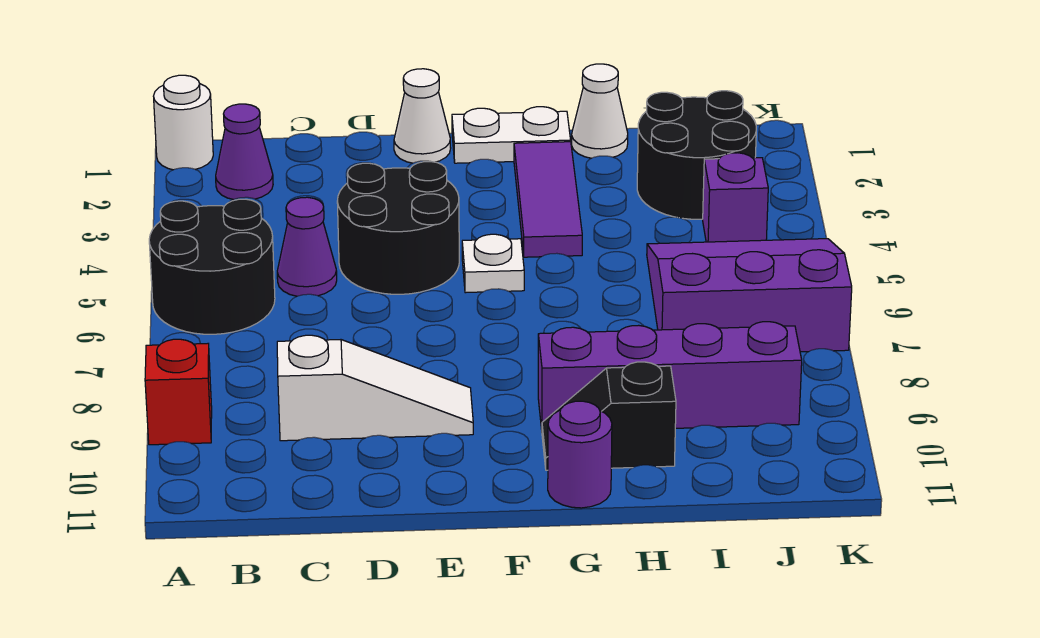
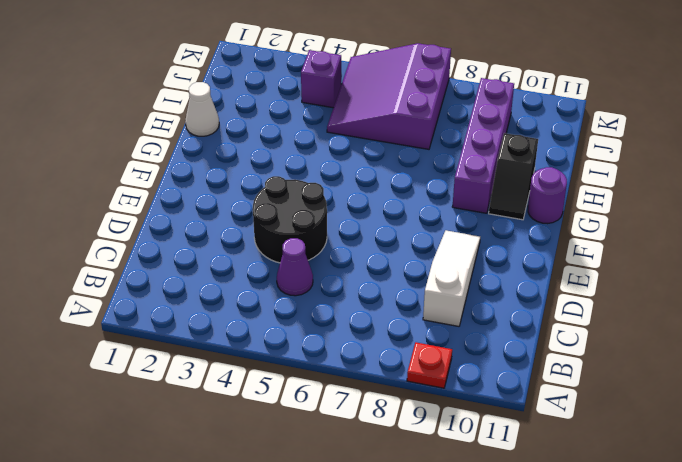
red 1x1 plate [407,342,452,388] -> red 1x1 brick [145,339,212,445]
none -> white 1x1 round brick [154,75,213,170]
none -> black 2x2 round brick [149,199,275,334]
none -> purple 1x1 cone [216,104,273,200]

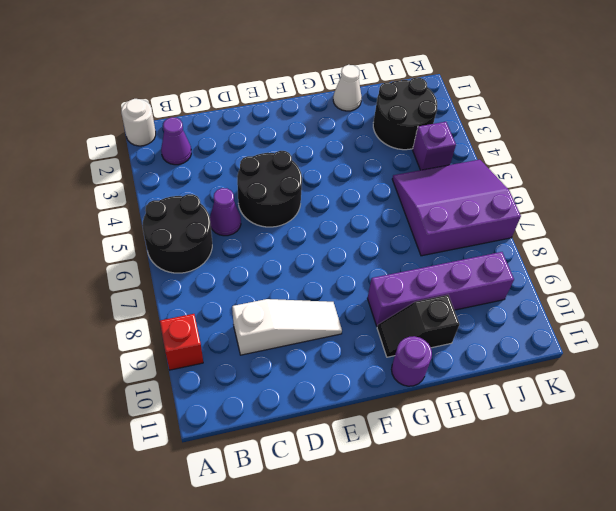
none -> white 1x1 cone [394,69,451,163]
none -> white 1x2 plate [452,107,571,163]
none -> white 1x1 plate [462,234,524,293]

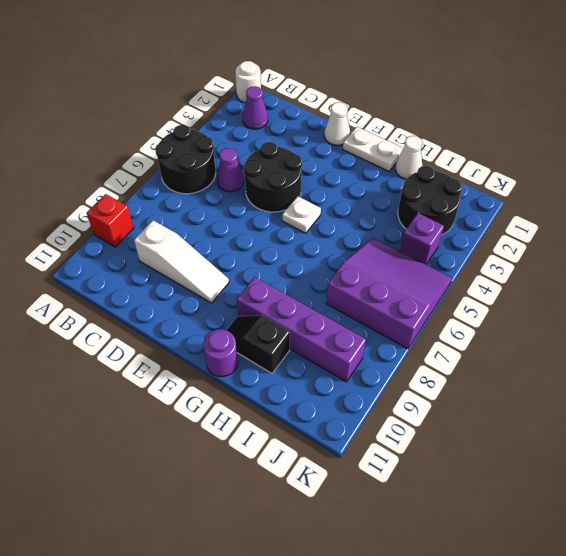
none -> purple 1x3 tile [514,142,582,257]

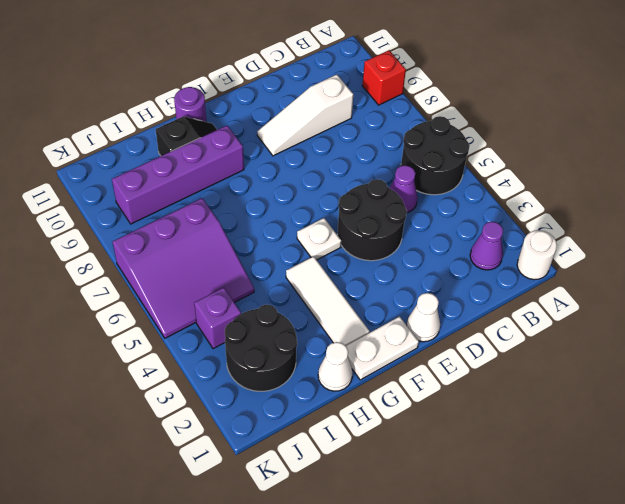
white 1x3 tile [286,256,370,346] -> purple 1x3 tile [514,142,582,257]

